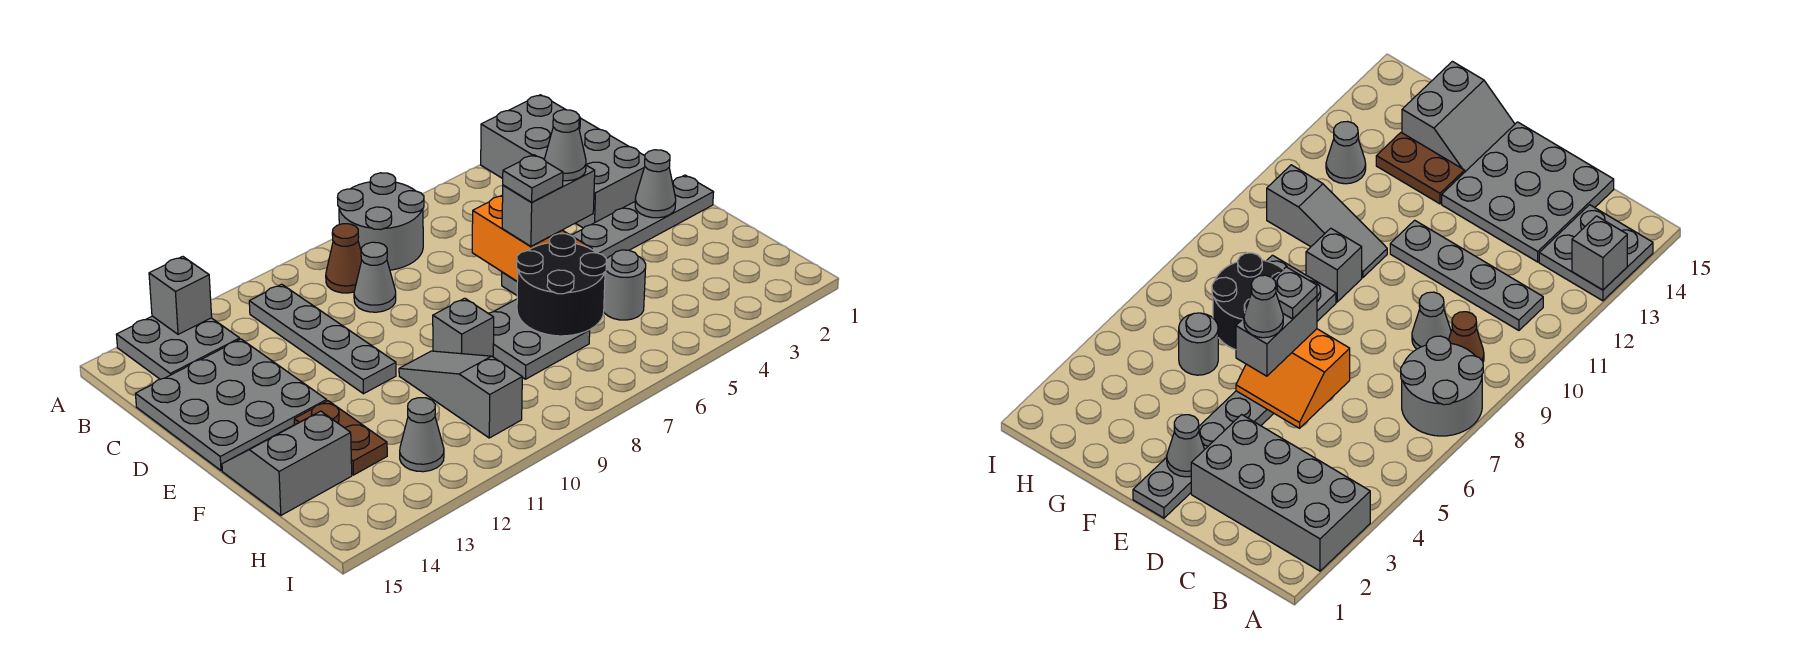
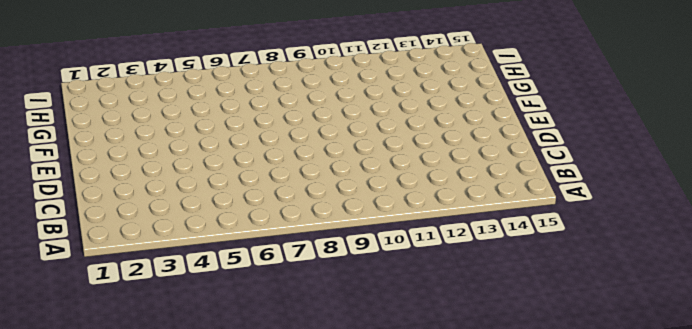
none -> grey 2x4 brick [481,95,645,228]
none -> grey 2x2 round brick [337,173,424,270]
none -> grey 2x2 plate [116,316,240,379]

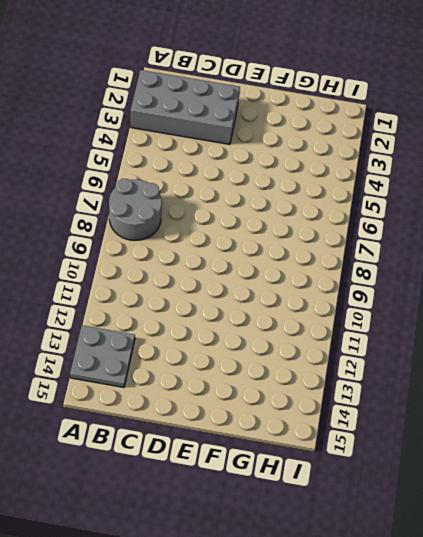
none -> brown 1x1 cone [326,224,362,293]
none -> grey 1x4 plate [249,284,396,394]
none -> grey 1x1 cone [354,242,396,312]

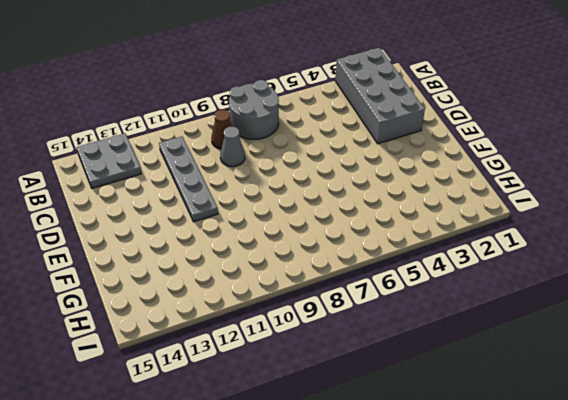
none -> grey 3x3 plate [136,339,327,471]
none -> grey 1x6 plate [502,175,714,295]
none -> grey 2x2 plate [488,299,590,379]

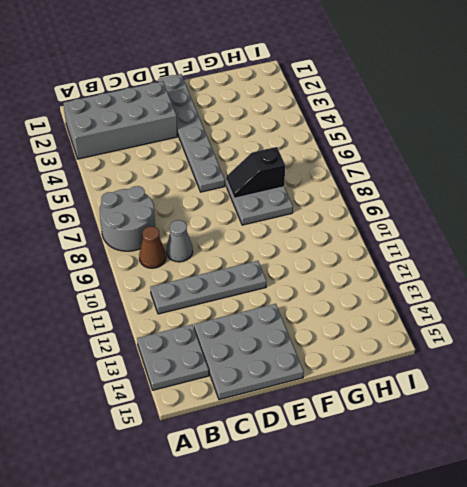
black 1x2 slope [226,147,285,198] -> black 2x2 round brick [517,234,606,336]
none -> grey 1x1 brick [433,298,494,357]
none -> grey 1x3 slope [399,351,522,438]
none -> brown 1x2 plate [294,401,387,475]

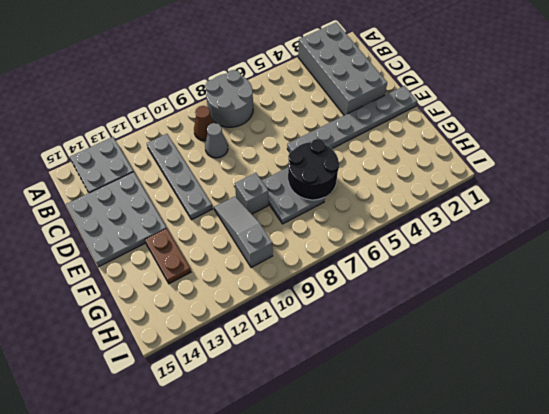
none -> grey 2x2 slope [222,411,352,515]
none -> grey 1x1 round brick [604,250,646,320]
none -> grey 1x1 cone [400,398,444,472]

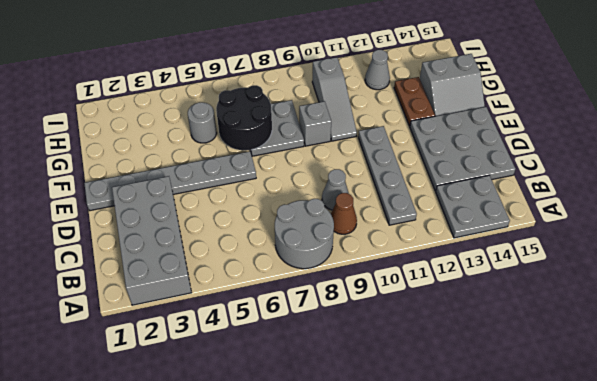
none -> grey 1x1 brick [149,256,212,334]
none -> orange 2x2 slope [472,195,592,281]
none -> grey 1x1 cone [635,150,676,218]

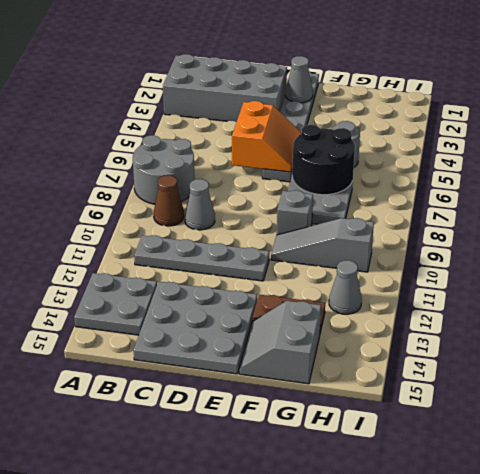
orange 2x2 slope [232,101,301,172] -> orange 2x2 slope turned to [472,195,592,281]
none -> grey 1x1 brick [149,256,212,334]
none -> grey 1x2 brick [502,165,595,246]
none -> grey 1x1 cone [544,110,586,181]

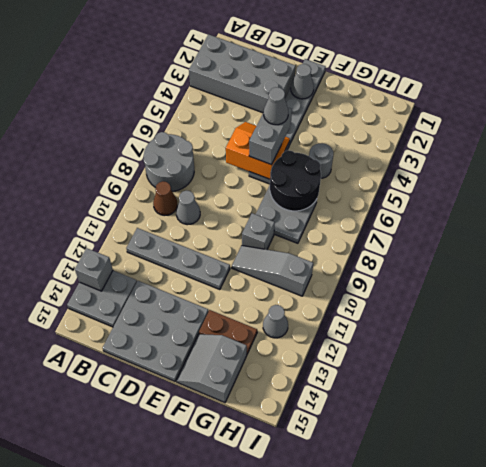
none -> grey 1x1 plate [503,155,563,202]

